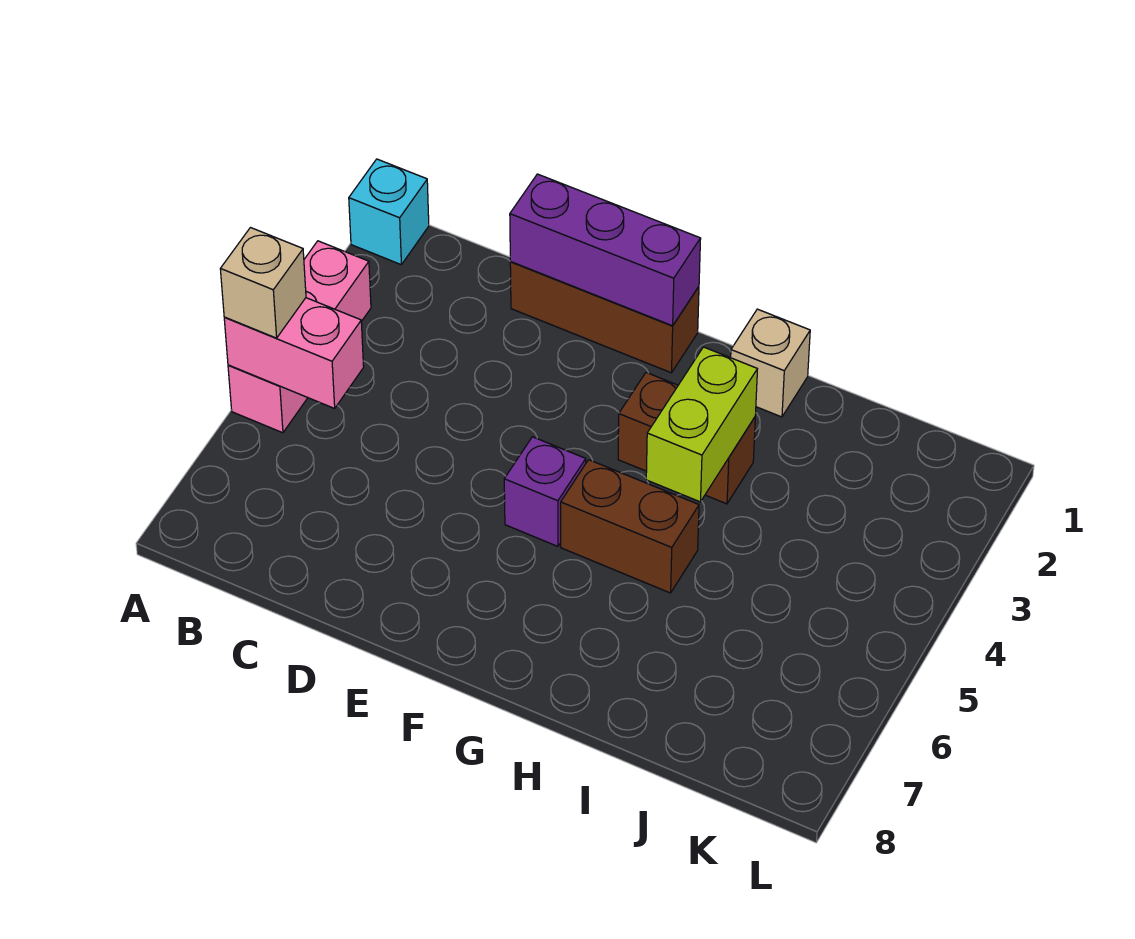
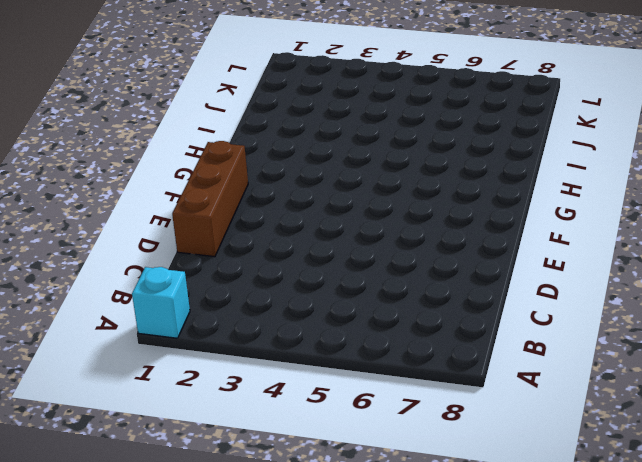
none -> pink 1x3 brick [228,241,371,433]
none -> purple 1x1 brick [504,437,586,546]

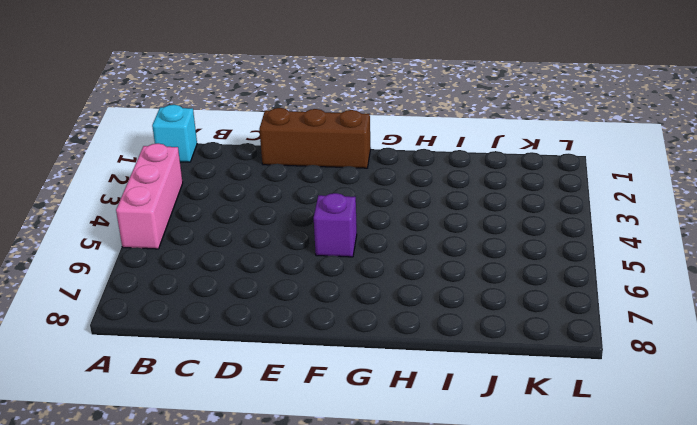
none -> brown 1x2 brick [618,373,755,504]
none -> brown 1x2 brick [561,460,699,593]

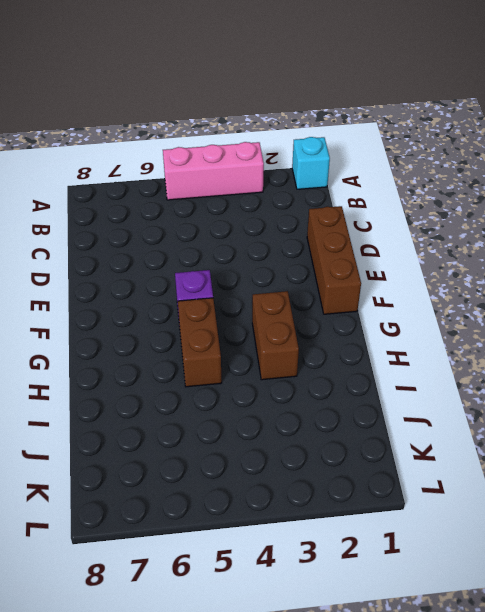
none -> tan 1x1 brick [731,309,810,417]
none -> pink 1x2 brick [224,298,364,408]

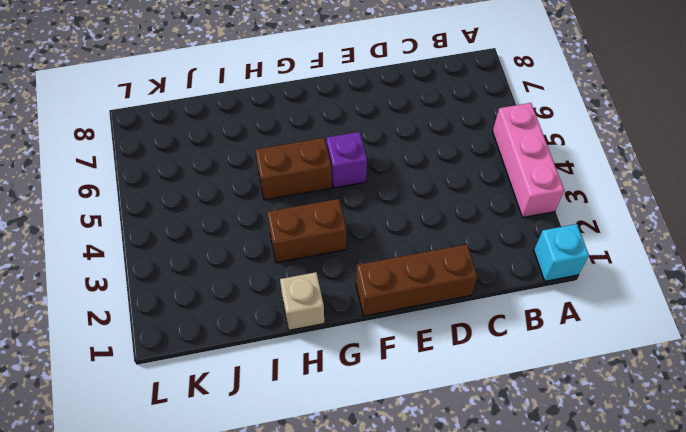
none -> pink 1x2 brick [224,298,364,408]
none -> purple 1x3 brick [510,174,701,326]

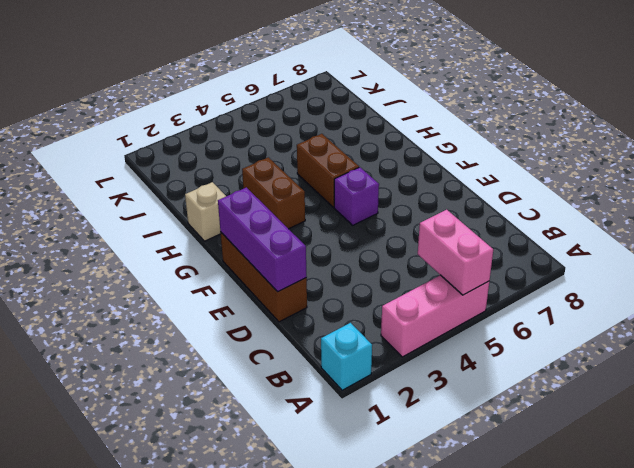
none -> lime 1x2 brick [646,347,757,502]
none -> tan 1x1 brick [220,228,306,338]

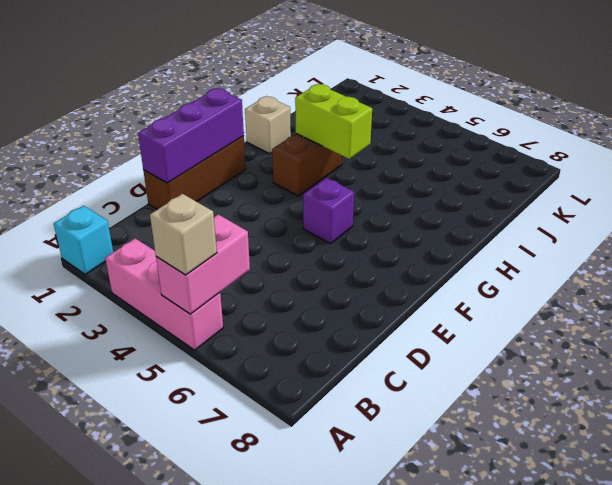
none -> brown 1x2 brick [561,460,699,593]

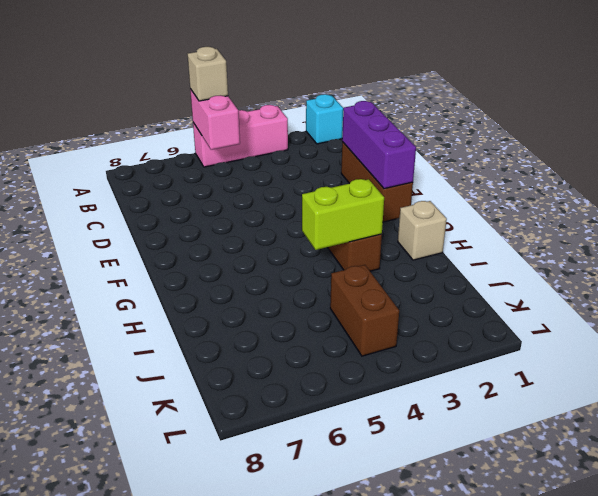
brown 1x2 brick [330,265,399,356] -> brown 1x2 brick moved to [561,460,699,593]
none -> purple 1x1 brick [504,437,586,546]

